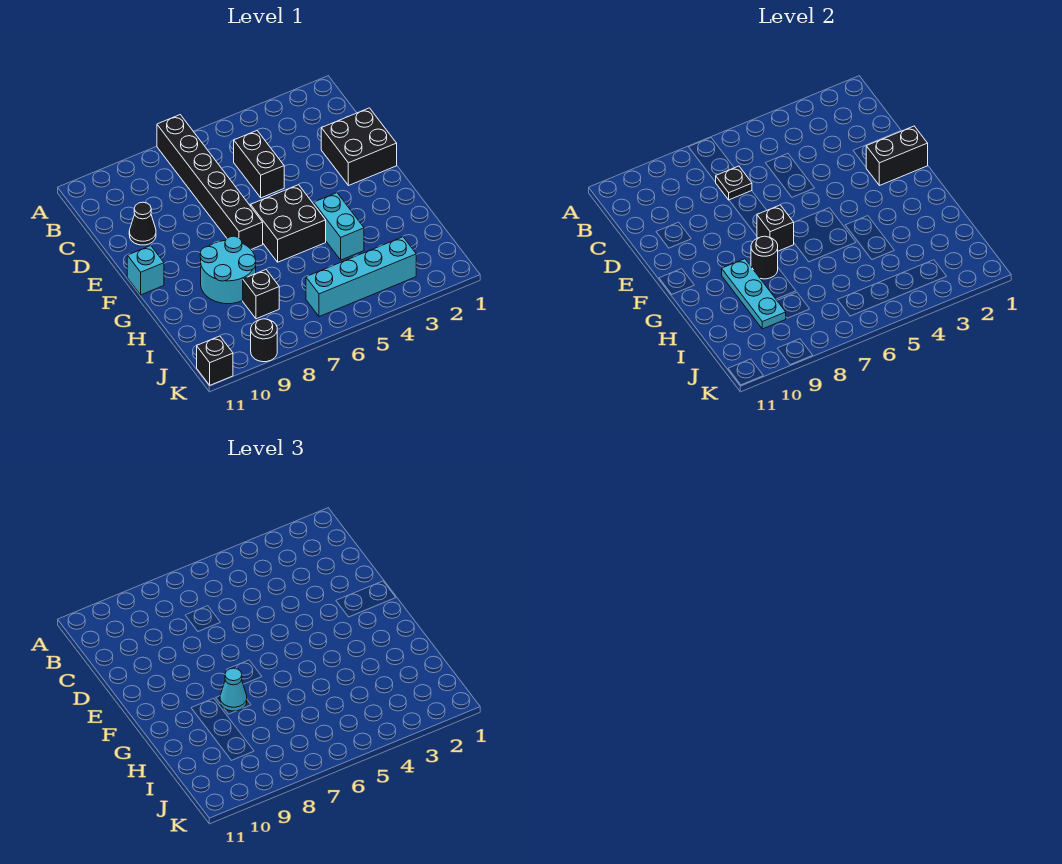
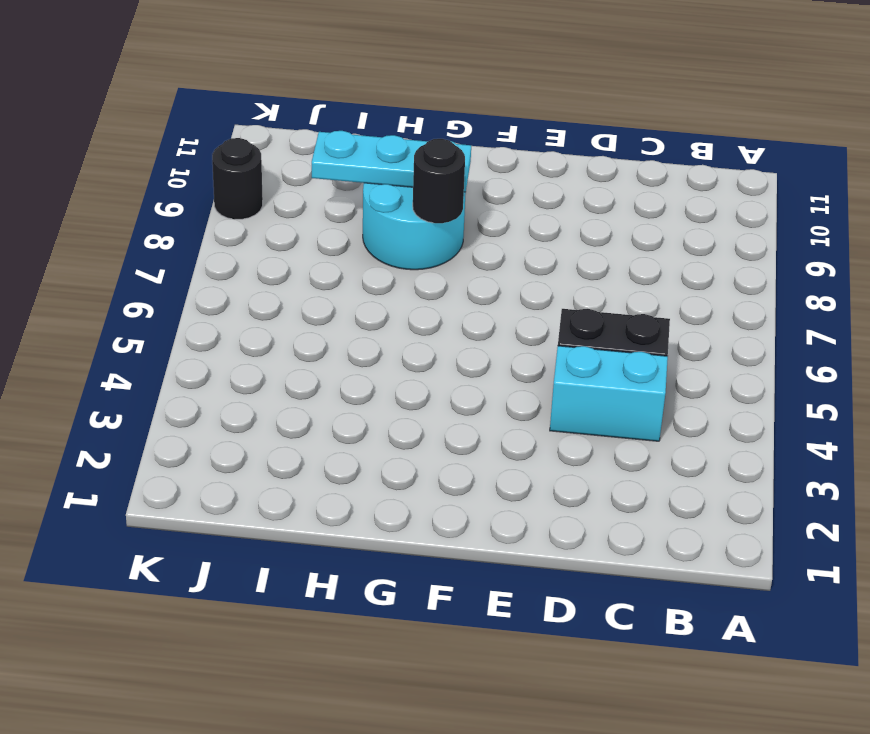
cyan 1x2 brick [550,346,668,441] -> cyan 1x2 brick moved to [314,193,364,260]
none -> black 1x6 brick [157,115,263,249]
none -> black 2x2 brick [321,108,397,186]
none -> black 1x1 cone [129,202,156,245]

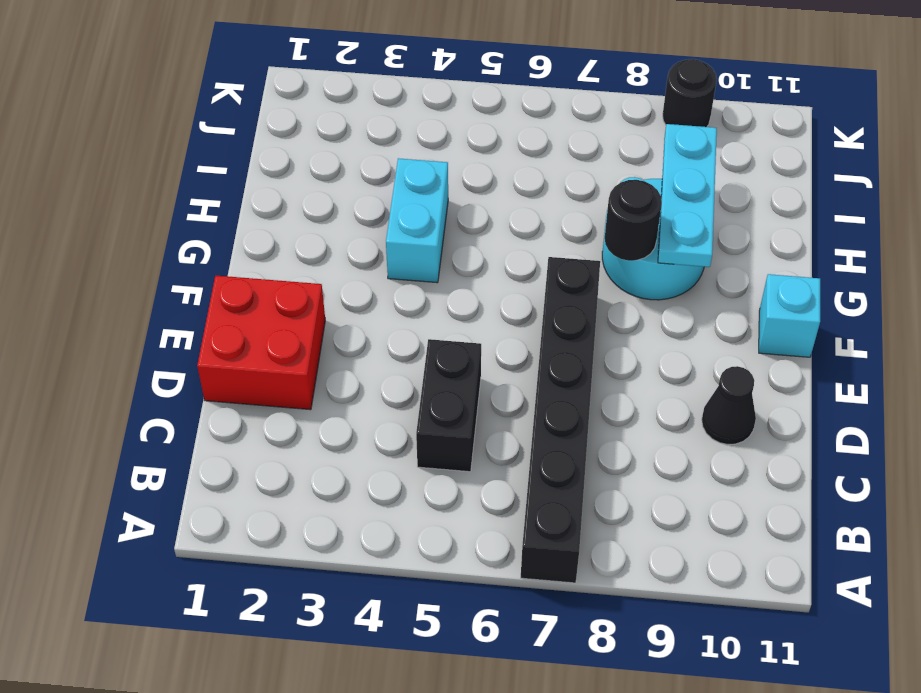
red 2x2 brick [197,276,325,410] -> black 2x2 brick [321,108,397,186]
none -> black 2x2 brick [251,185,326,262]
none -> black 1x1 brick [243,270,279,319]
none -> cyan 1x4 brick [306,237,416,317]

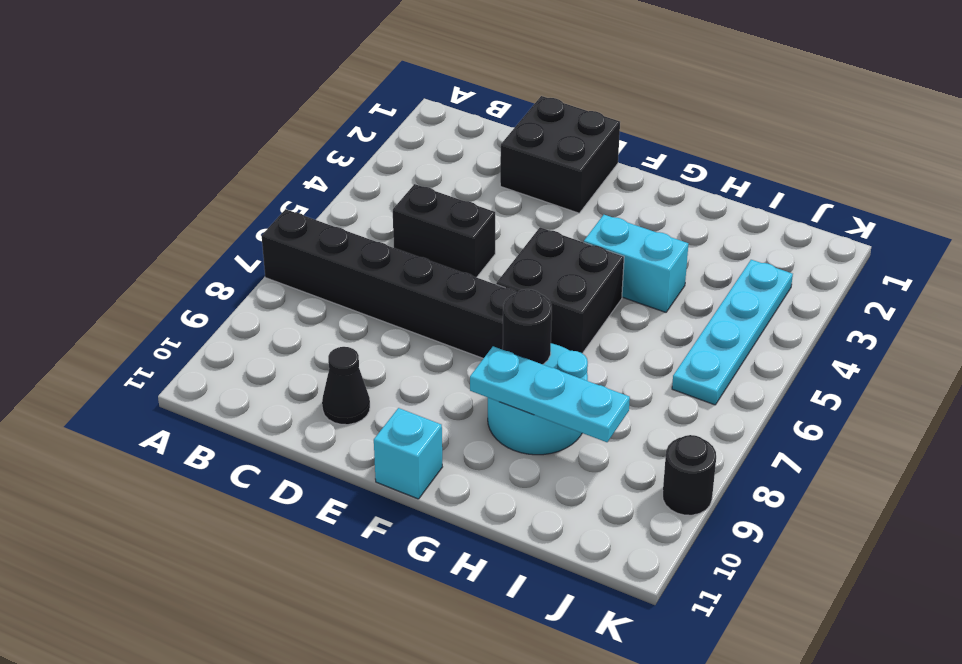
cyan 1x4 plate [672,260,793,405] -> cyan 1x4 brick [306,237,416,317]
none -> black 1x1 brick [243,270,279,319]
none -> black 1x1 brick [197,336,233,385]
none -> black 1x1 plate [716,166,752,200]

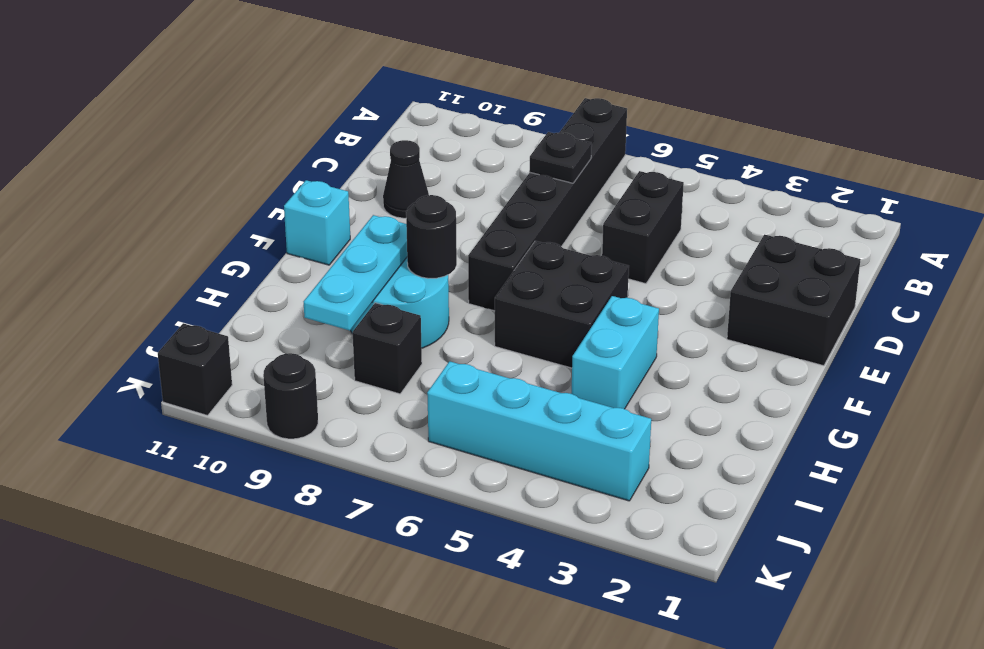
none -> black 1x2 brick [866,126,928,186]
none -> black 1x1 brick [757,205,794,251]
none -> cyan 1x1 cone [220,668,247,711]

